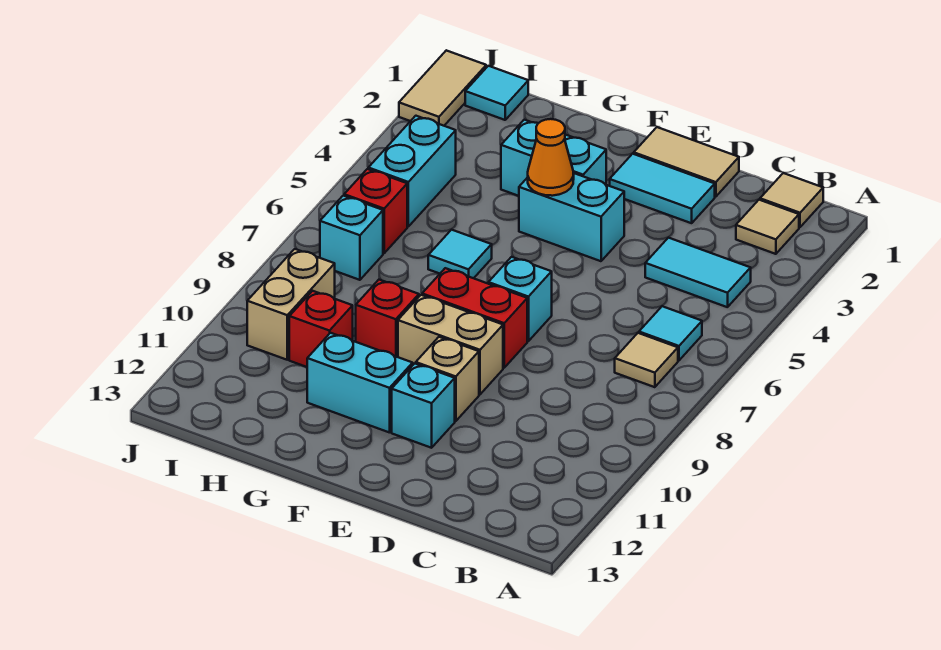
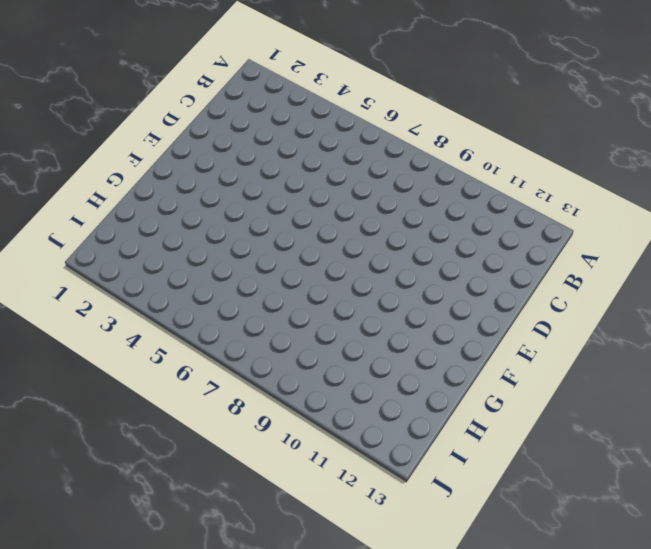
none -> tan 1x1 tile [760,173,823,227]
none -> tan 1x1 tile [736,200,799,254]
none -> cyan 1x2 tile [645,238,751,307]

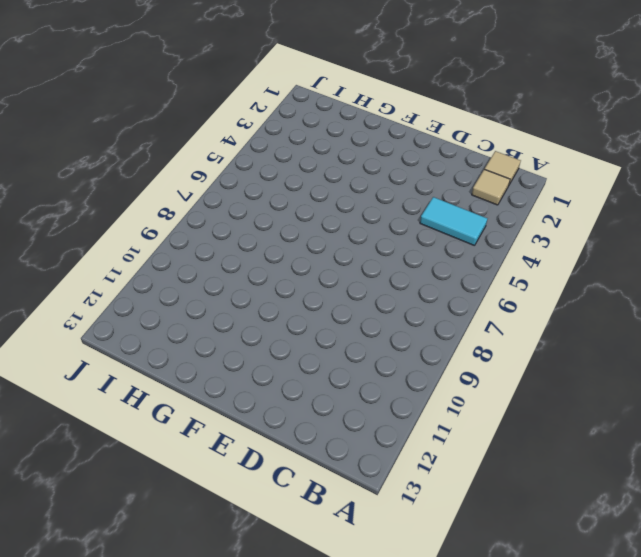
none -> cyan 1x1 tile [639,306,702,360]
none -> tan 1x1 tile [615,333,678,387]
none -> tan 1x2 tile [634,127,739,197]

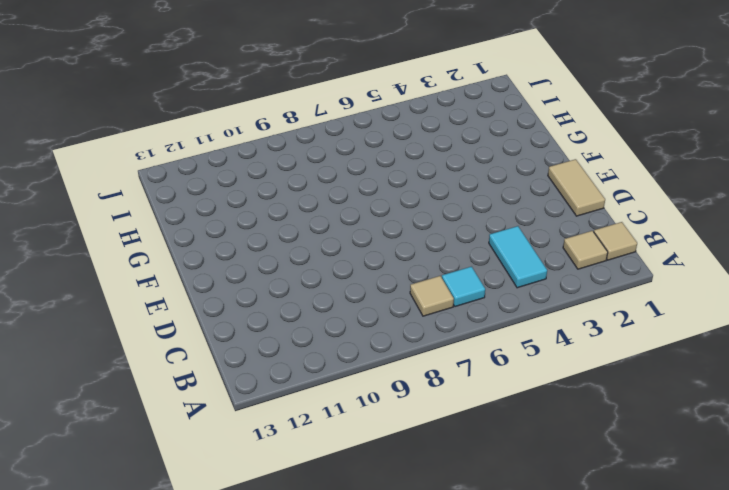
none -> cyan 1x2 tile [610,154,715,223]
none -> cyan 1x2 brick [519,173,624,261]
none -> cyan 1x1 brick [488,257,552,341]

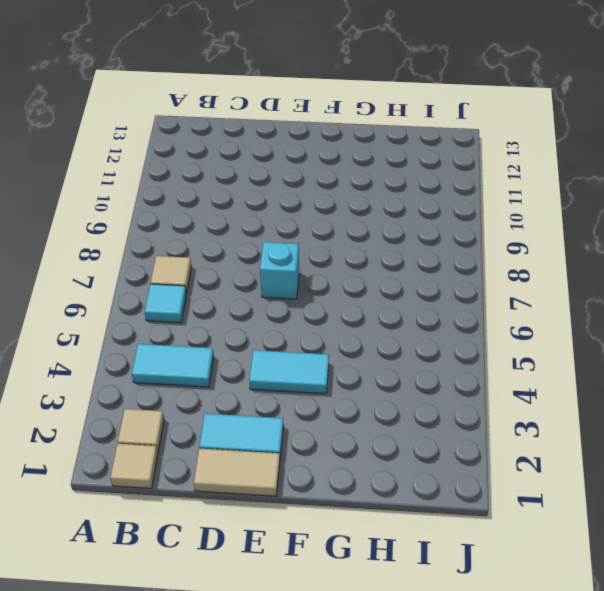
cyan 1x2 tile [249,350,329,394] -> cyan 1x2 brick [519,173,624,261]
none -> red 1x2 brick [422,268,527,368]
none -> tan 1x2 brick [398,295,503,394]
none -> tan 1x1 brick [416,337,479,421]

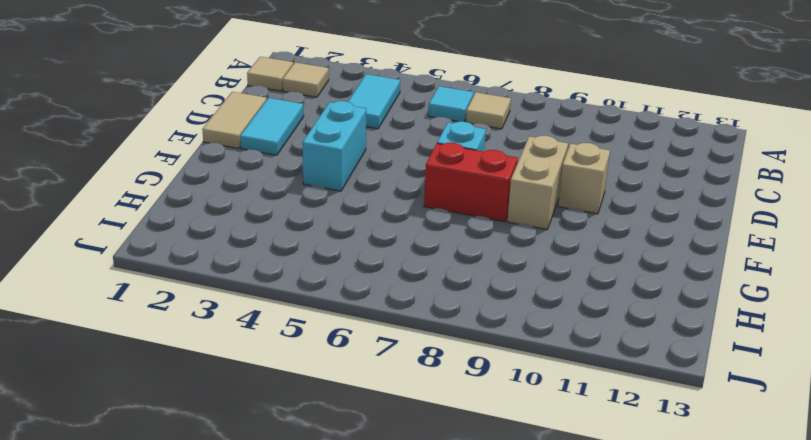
red 1x2 brick [424,143,518,222] -> red 1x2 brick turned to [422,268,527,368]
none -> cyan 1x1 brick [392,363,455,448]
none -> cyan 1x2 brick [501,120,606,196]
none -> cyan 1x2 brick [307,333,413,433]

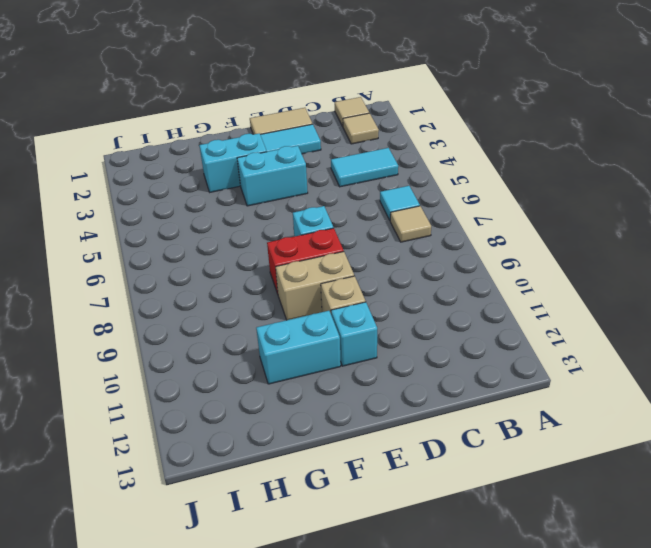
none -> cyan 1x1 tile [428,230,492,278]
none -> red 1x1 brick [356,280,419,357]
none -> red 1x1 brick [289,291,353,367]

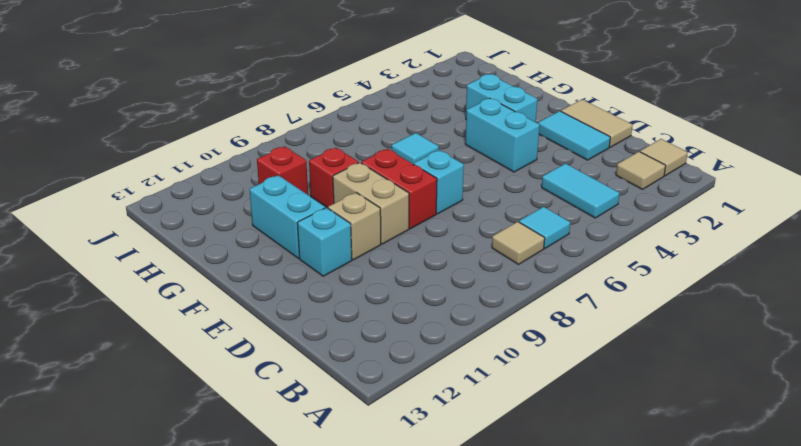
none -> cyan 1x1 tile [465,66,528,120]
none -> cyan 1x2 brick [368,116,456,226]
none -> red 1x1 brick [344,169,407,253]

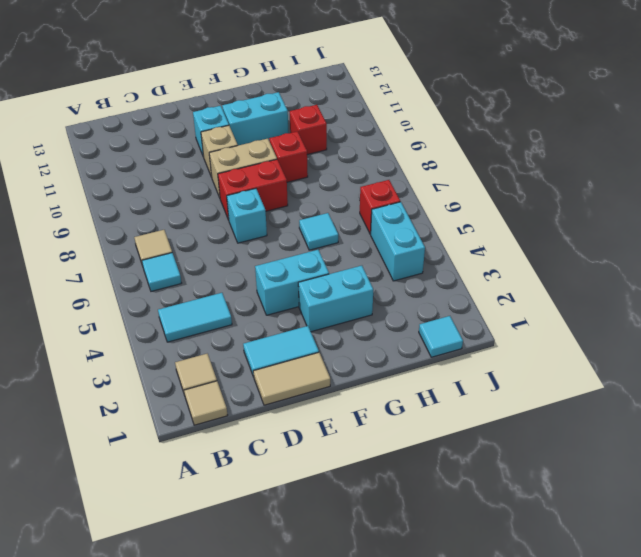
none -> cyan 1x1 brick [320,196,383,280]
none -> tan 1x2 brick [247,249,335,360]
none -> tan 1x2 tile [399,50,486,126]

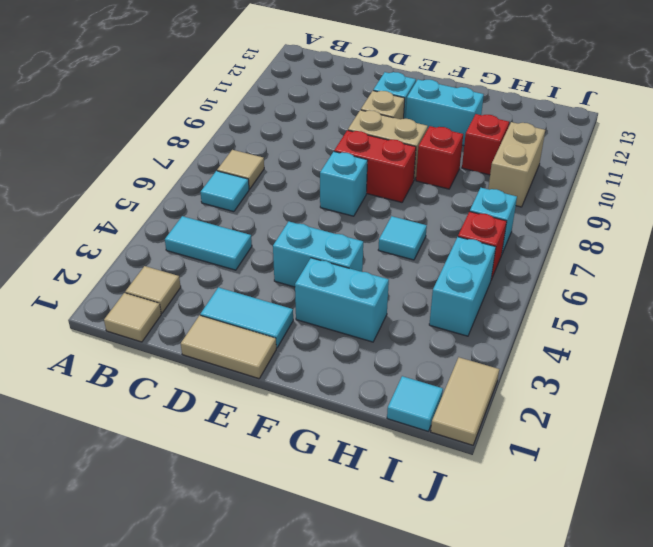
none -> orange 1x1 cone [528,119,574,196]

